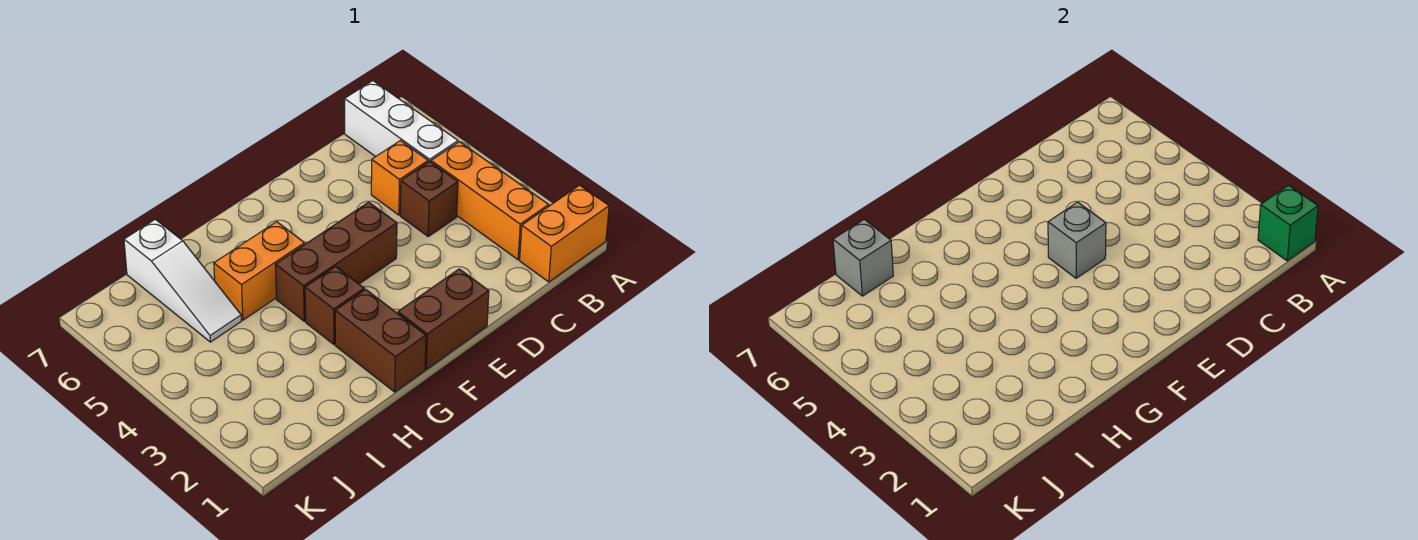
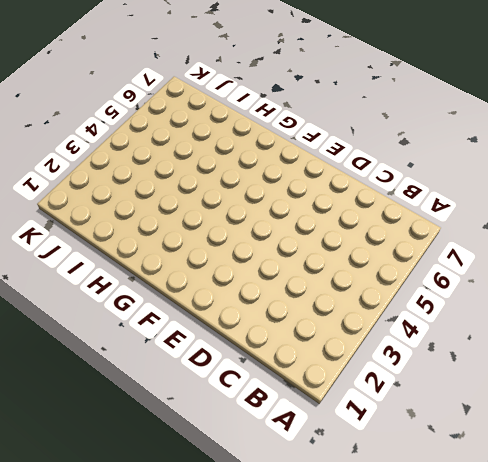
none -> orange 1x2 brick [520,185,609,282]
none -> orange 1x3 brick [431,142,549,260]
none -> white 1x3 brick [345,81,458,162]

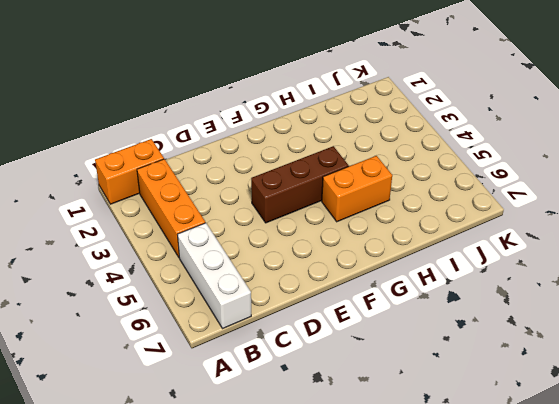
none -> brown 1x1 brick [400,162,458,236]
none -> orange 1x1 brick [371,141,428,215]
none -> brown 1x2 brick [398,269,489,369]

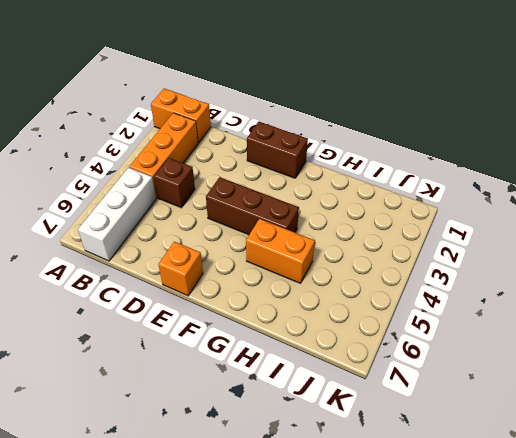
orange 1x1 brick [158,242,203,296] -> orange 1x1 brick moved to [371,141,428,215]
none -> brown 1x2 brick [335,289,426,392]
none -> brown 1x1 brick [305,267,364,344]
none -> white 1x3 slope [124,219,241,342]

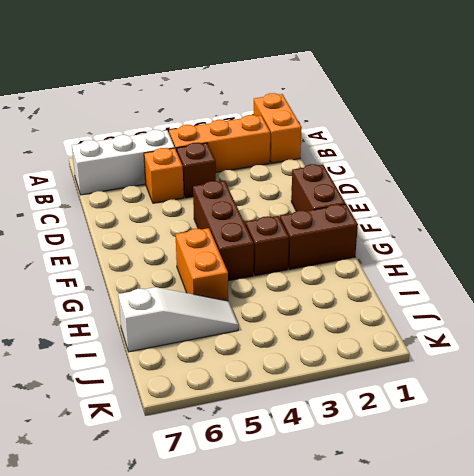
none -> green 1x1 brick [1258,185,1318,261]
none -> grey 1x1 brick [1048,202,1106,278]
none -> grey 1x1 brick [833,219,893,296]

